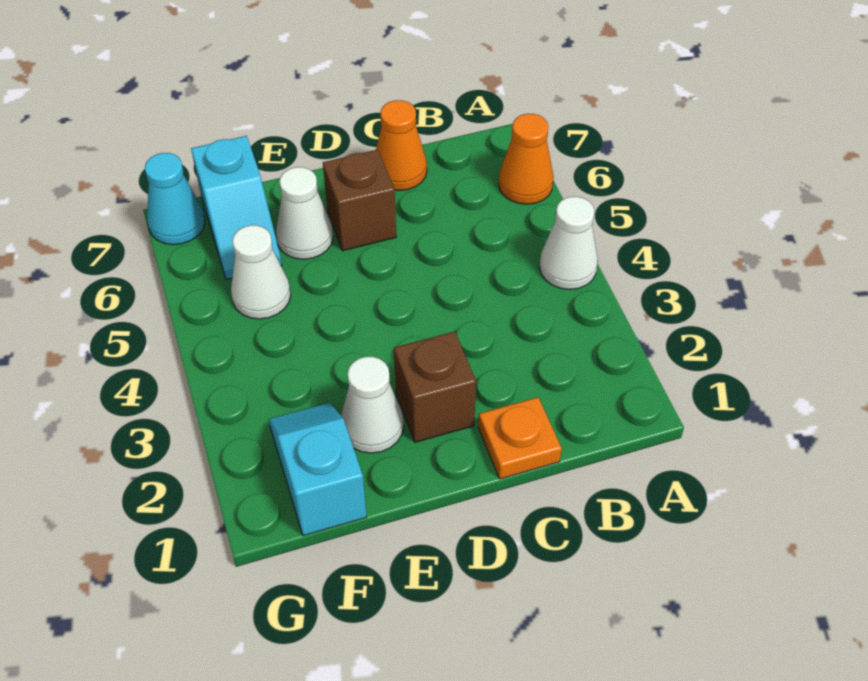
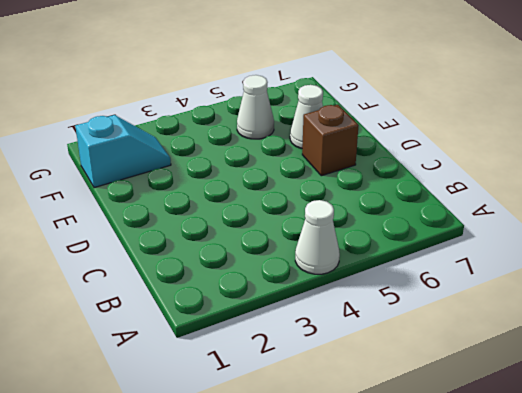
none -> orange 1x1 cone [499,114,554,204]
none -> orange 1x1 plate [478,397,562,479]
none -> orange 1x1 cone [376,100,427,191]

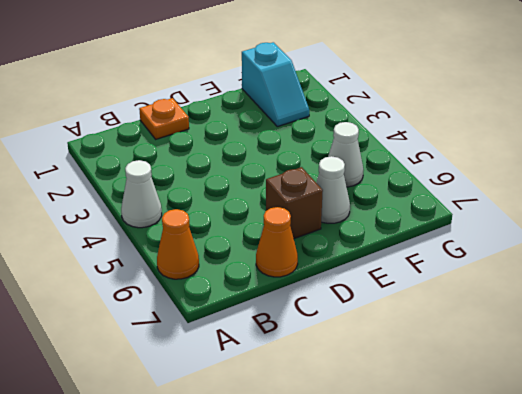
none -> brown 1x1 brick [394,332,476,442]
none -> white 1x1 cone [341,357,403,453]
none -> cyan 1x2 slope [191,136,282,279]

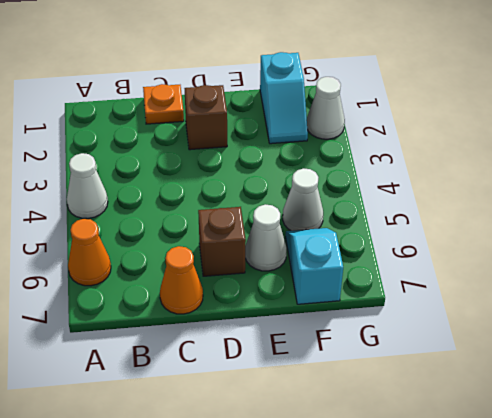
white 1x1 cone [307,77,345,139] -> white 1x1 cone moved to [341,357,403,453]
none -> cyan 1x1 cone [145,153,205,245]

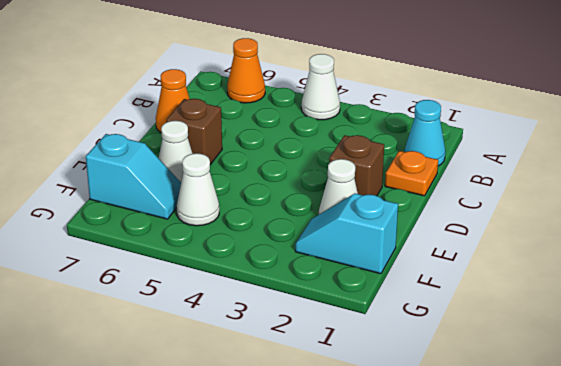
cyan 1x1 cone [405,100,445,166] -> cyan 1x1 cone moved to [145,153,205,245]

